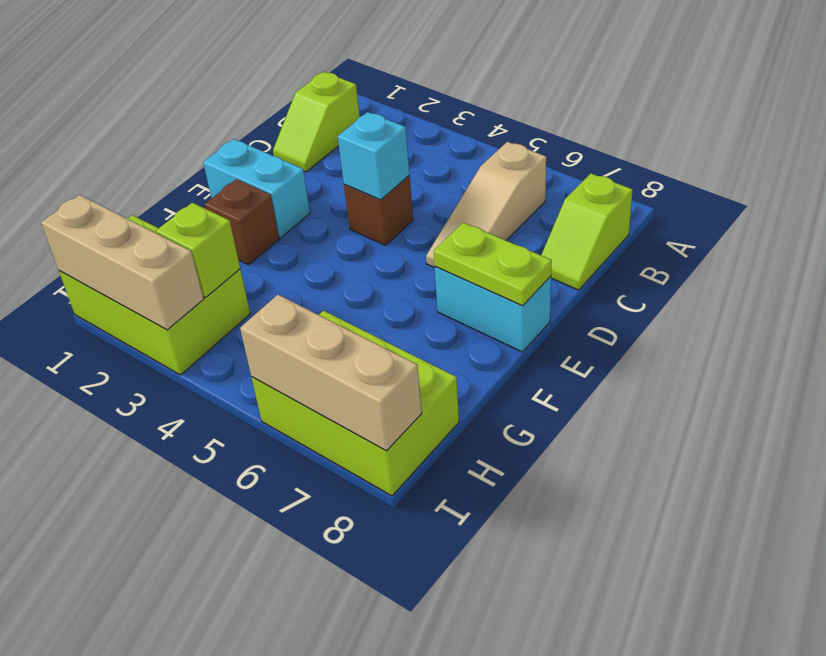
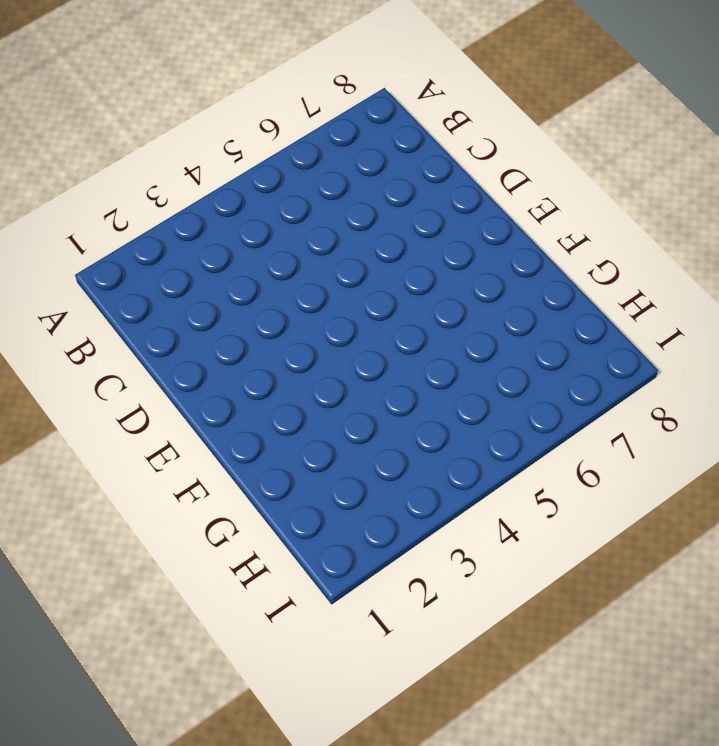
none -> lime 1x2 slope [273,72,360,172]
none -> tan 1x3 slope [426,142,546,268]
none -> lime 1x2 slope [541,173,633,290]

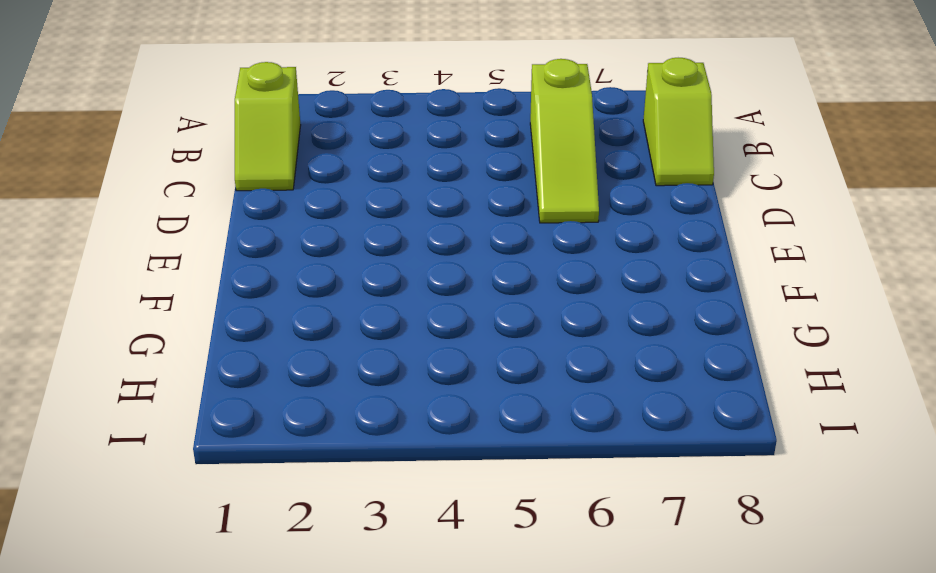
lime 1x3 slope [530,59,599,223] -> tan 1x3 slope [426,142,546,268]
none -> brown 1x1 brick [344,176,413,245]
none -> cyan 1x2 brick [203,139,310,238]
none -> cyan 1x2 brick [435,267,551,352]

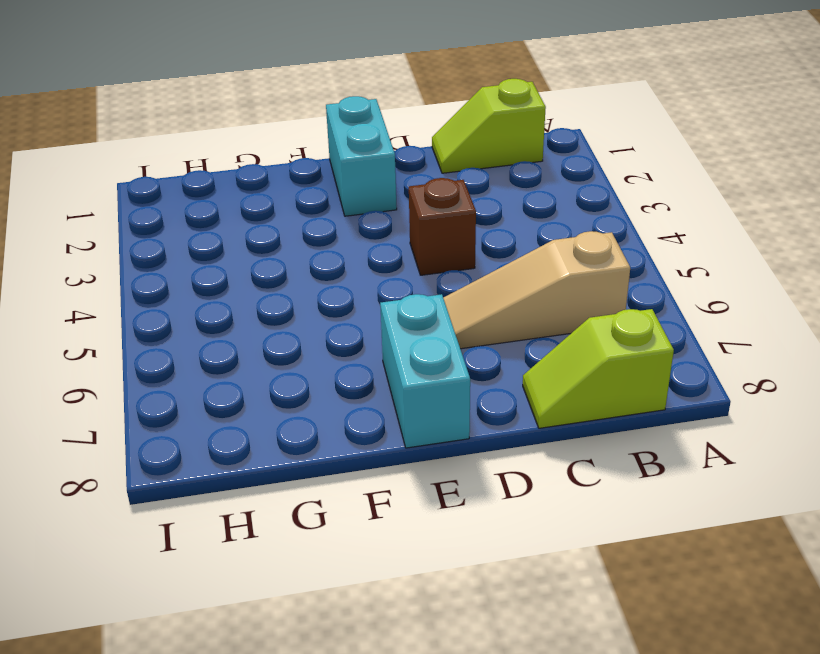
none -> brown 1x1 brick [205,179,279,265]
none -> lime 2x3 brick [59,215,250,375]
none -> lime 2x3 brick [252,311,459,496]

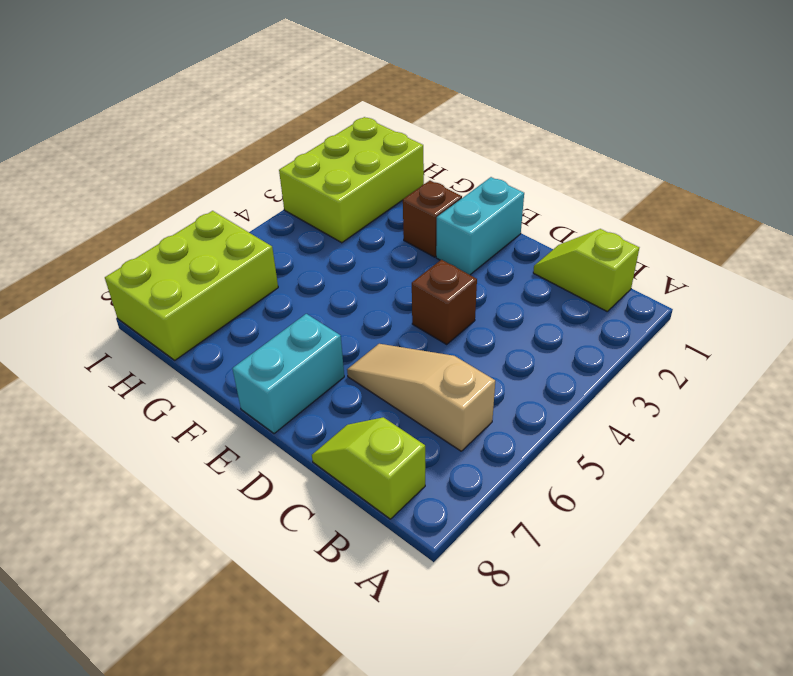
none -> cyan 1x1 brick [338,112,410,200]
none -> lime 1x2 plate [434,222,552,306]
none -> lime 1x1 brick [156,203,240,298]

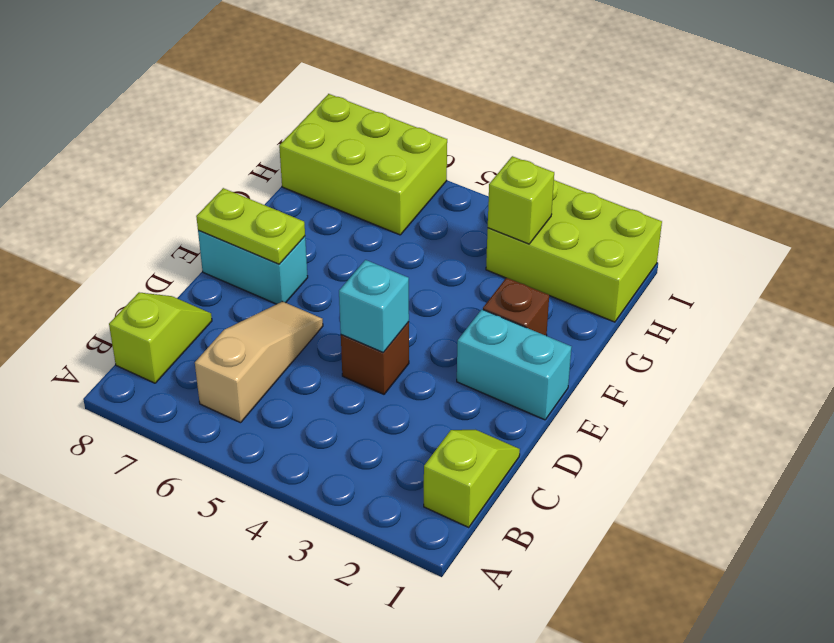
none -> tan 1x3 brick [41,195,204,330]
none -> tan 1x3 brick [240,295,422,451]

